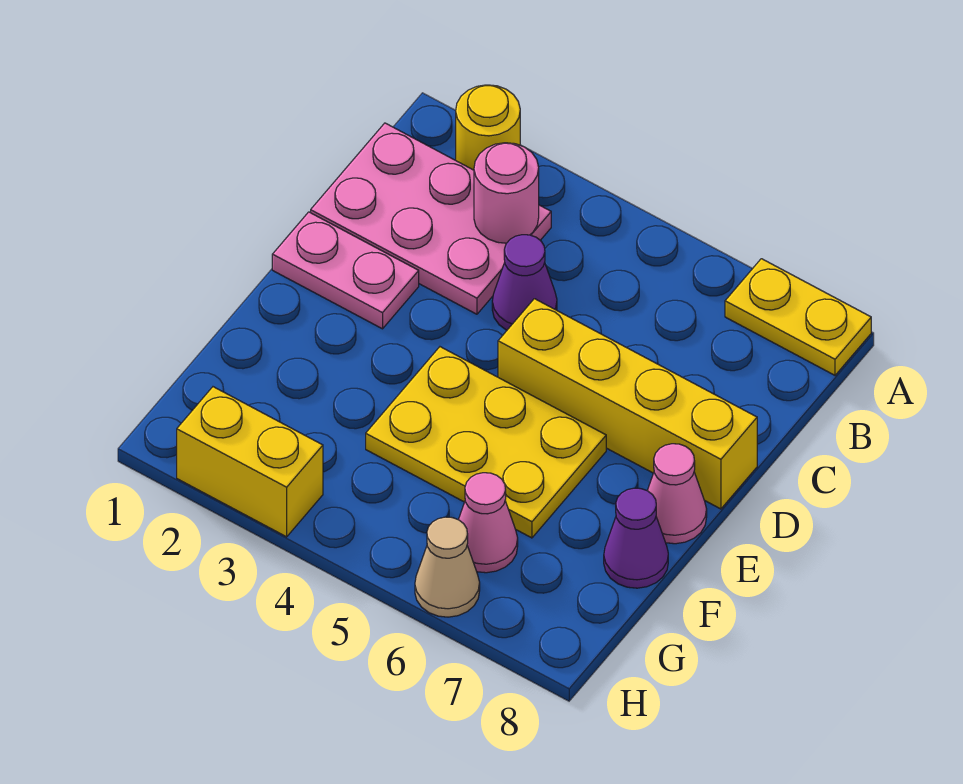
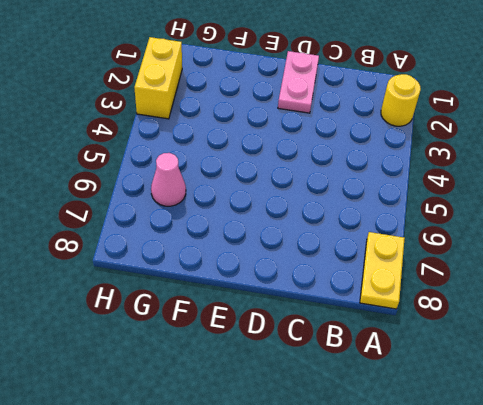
none -> pink 2x3 plate [311,123,551,314]
none -> purple 1x1 cone [492,235,557,330]
none -> yellow 1x4 brick [498,299,757,509]

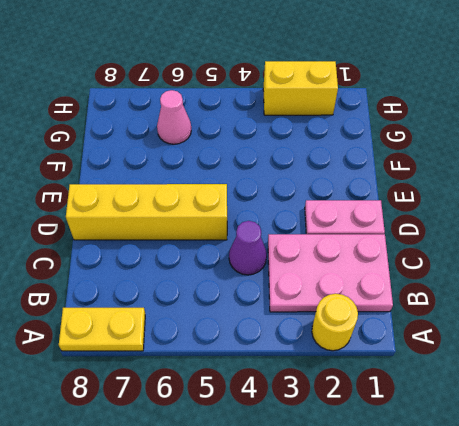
none -> yellow 2x3 plate [366,347,606,538]
none -> pink 1x1 cone [647,444,707,544]
none -> purple 1x1 cone [604,488,668,588]

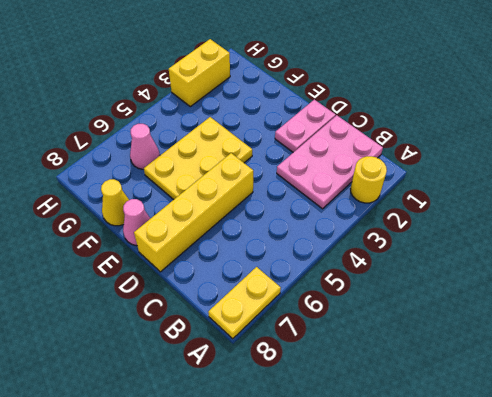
yellow 1x1 cone [101,179,129,226] -> purple 1x1 cone [604,488,668,588]
none -> purple 1x1 cone [492,235,557,330]
none -> tan 1x1 cone [415,517,480,617]
none -> pink 1x1 round brick [474,143,539,243]

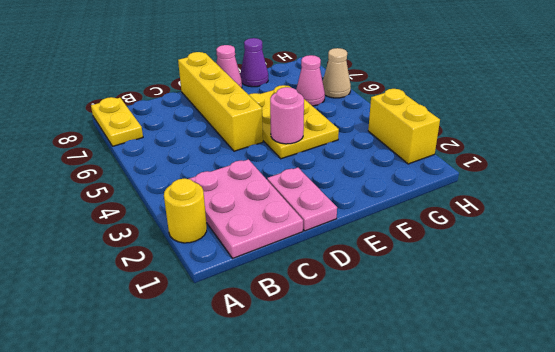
pink 1x1 round brick [270,87,304,144] -> pink 1x1 round brick moved to [474,143,539,243]
none -> purple 1x1 cone [492,235,557,330]

